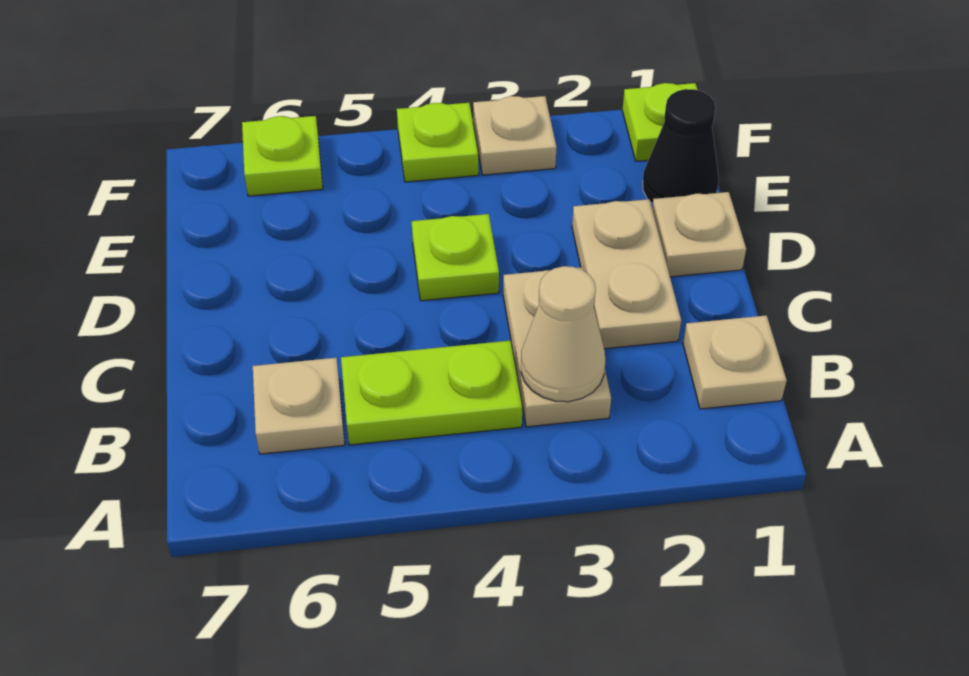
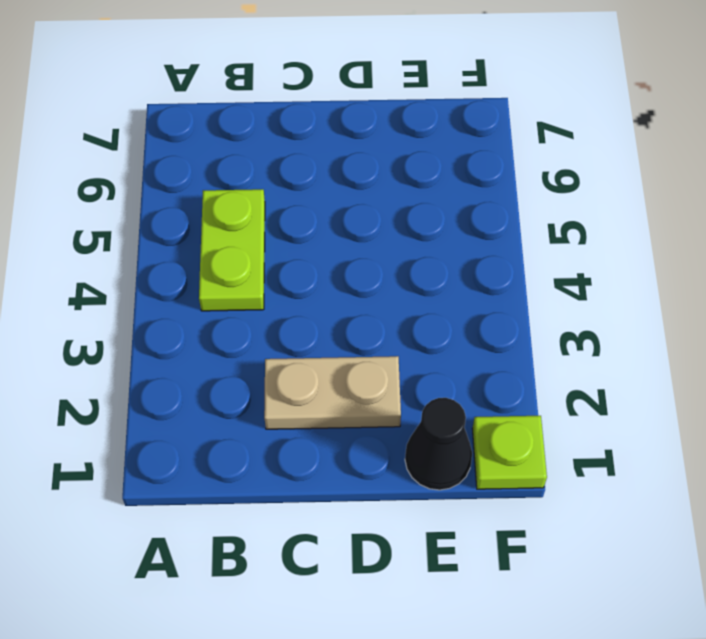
none -> tan 1x1 plate [683,315,787,409]
none -> tan 1x2 plate [503,267,611,427]
none -> tan 1x1 plate [253,358,345,454]

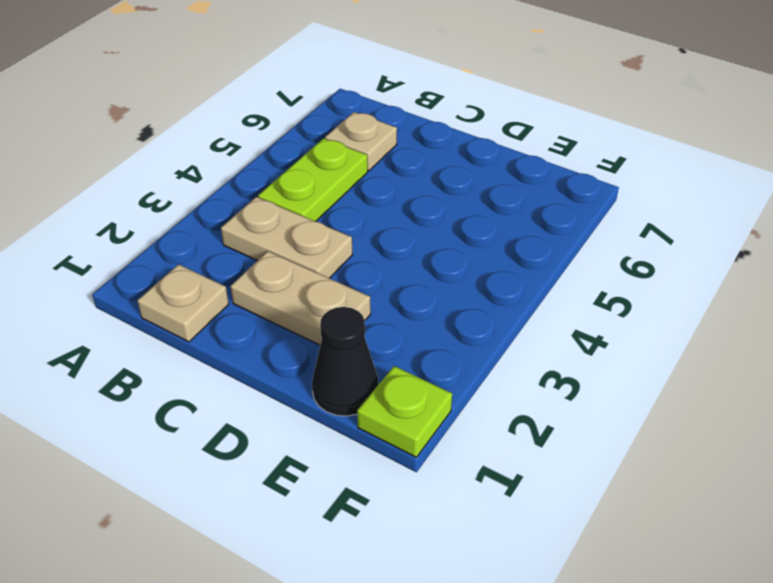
none -> tan 1x1 plate [652,192,746,277]
none -> lime 1x1 plate [412,214,499,301]
none -> tan 1x1 plate [473,96,557,175]

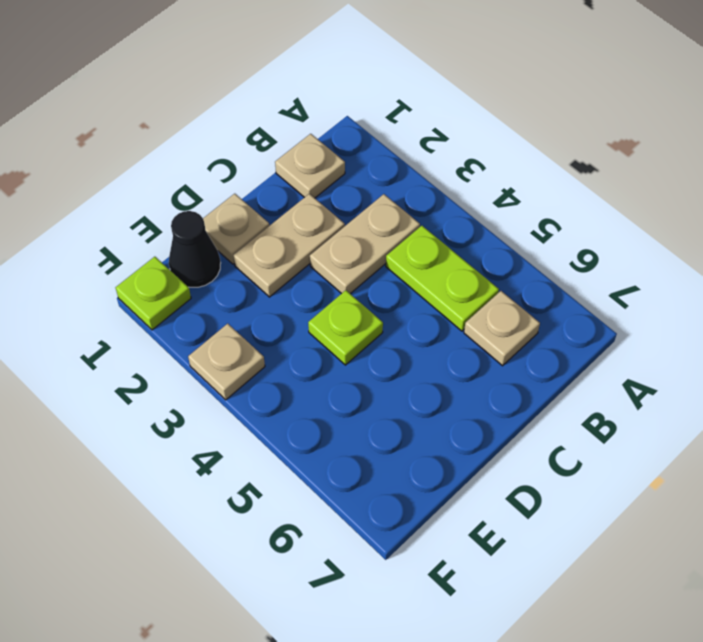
none -> lime 1x1 plate [397,103,479,182]
none -> lime 1x1 plate [242,116,323,196]
none -> tan 1x1 cone [521,266,605,402]

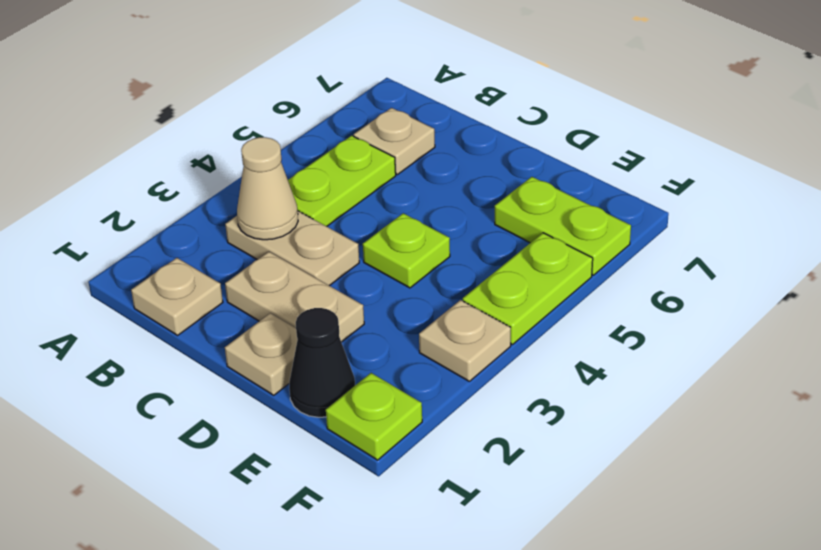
lime 1x2 plate [495,177,631,275] -> lime 1x1 plate [242,116,323,196]
lime 1x2 plate [463,233,593,345] -> lime 1x1 plate [397,103,479,182]

